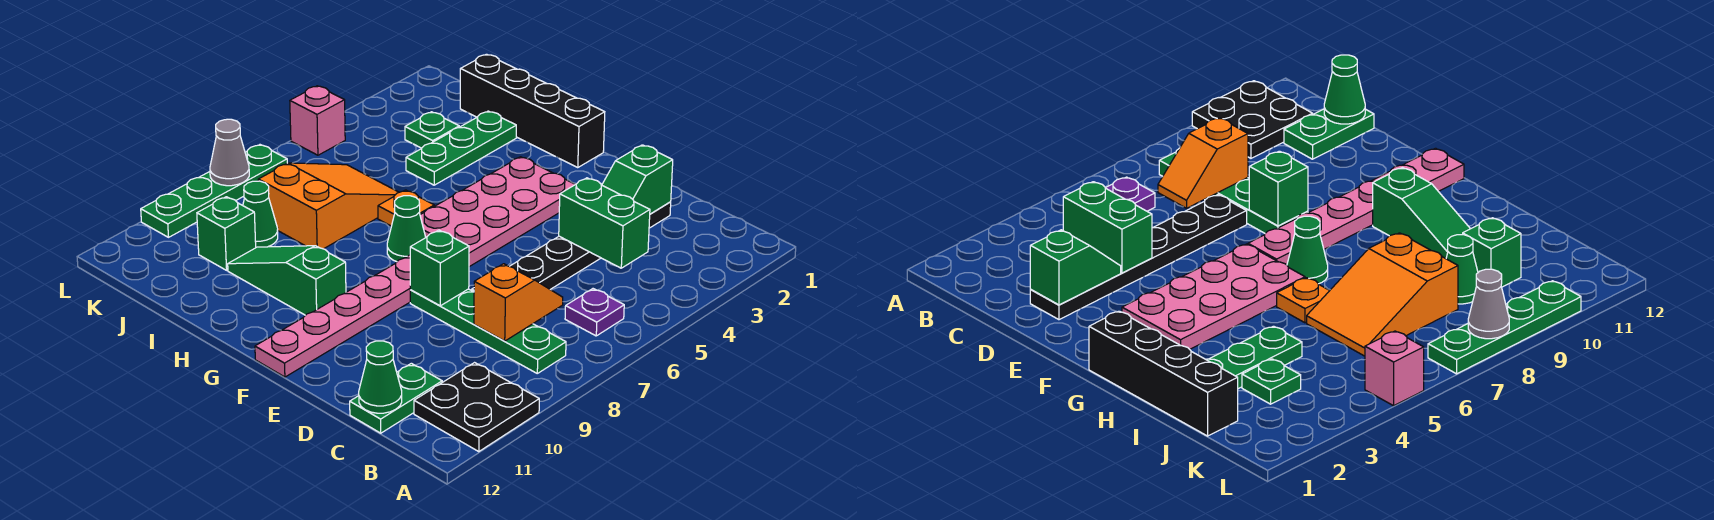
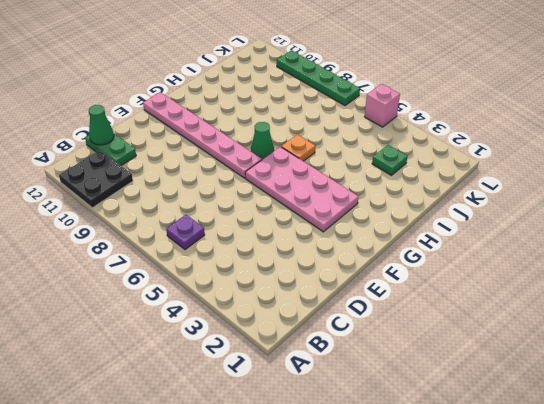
none -> green 1x4 plate [410,289,566,373]
none -> black 1x6 plate [472,202,671,292]
none -> black 1x4 brick [460,54,605,167]

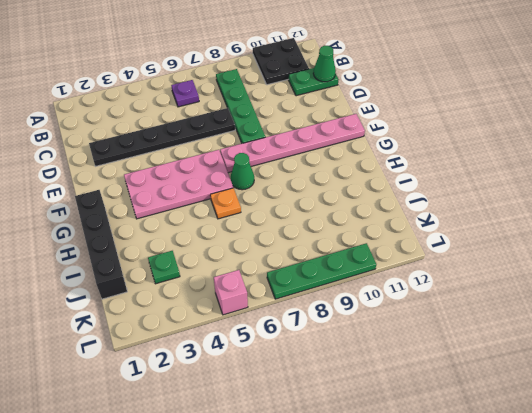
none -> green 1x3 slope [228,246,346,315]
none -> green 1x3 plate [406,111,516,185]
none -> orange 2x3 slope [258,163,399,249]

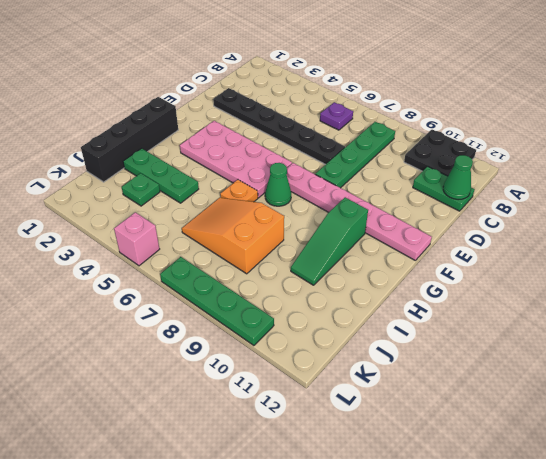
none -> green 1x1 cone [243,181,278,247]
none -> green 1x1 brick [197,197,256,270]
none -> green 1x2 brick [559,178,650,268]

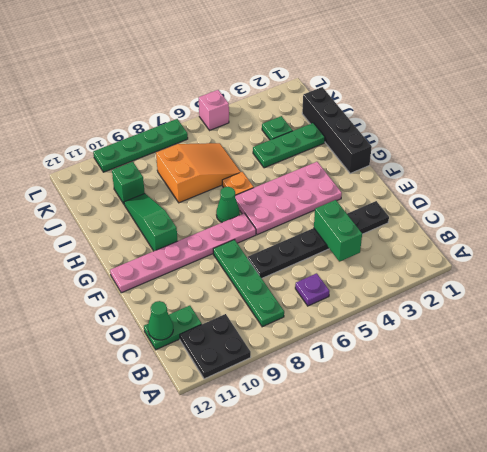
none -> green 1x1 cone [243,181,278,247]
none -> orange 1x2 slope [474,264,563,341]
none -> green 1x2 slope [602,145,673,214]

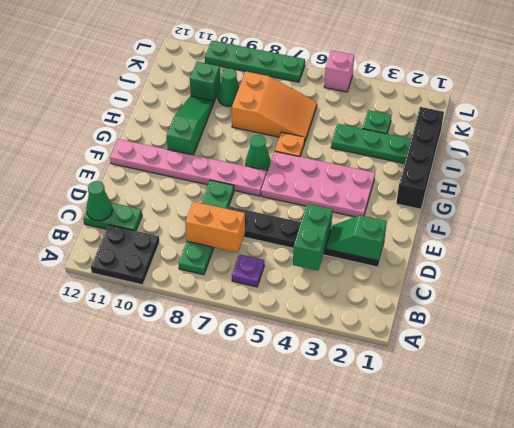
orange 1x2 brick [185,202,245,253] -> orange 1x2 slope [474,264,563,341]
none -> green 1x1 brick [410,230,469,306]
none -> grey 1x1 cone [210,119,249,186]

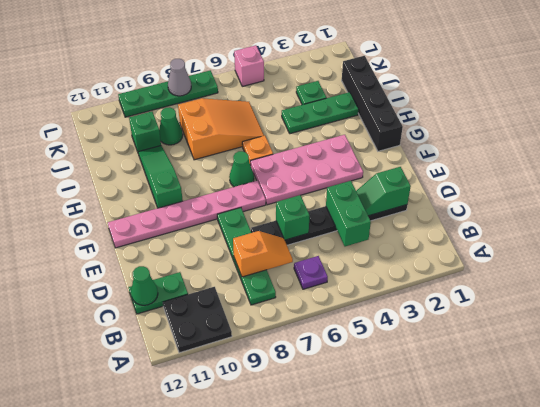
green 1x1 brick [276,195,310,240] -> green 1x1 brick moved to [410,230,469,306]

